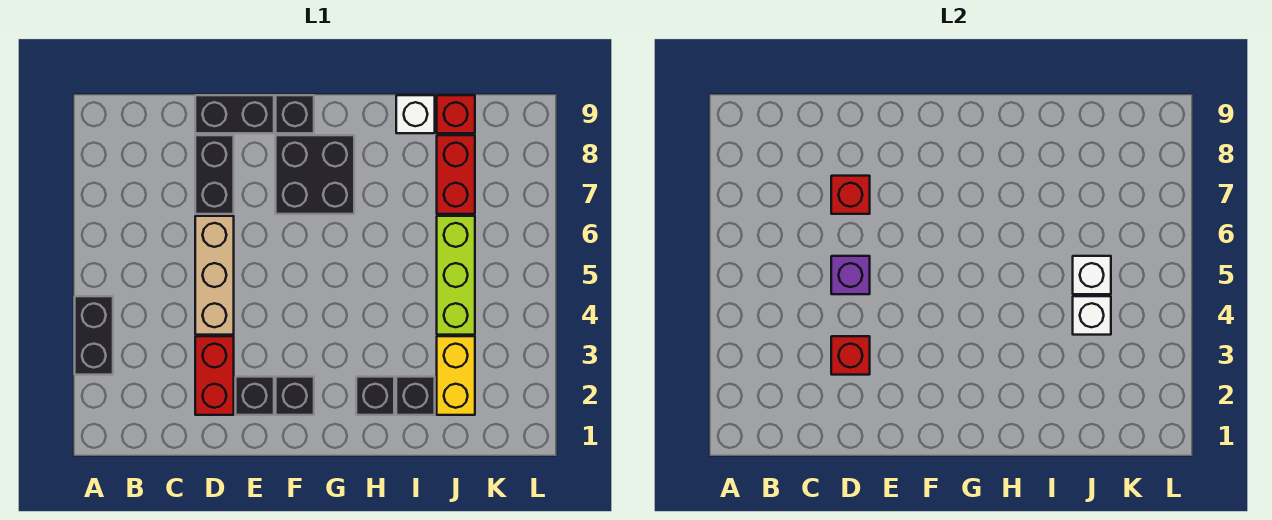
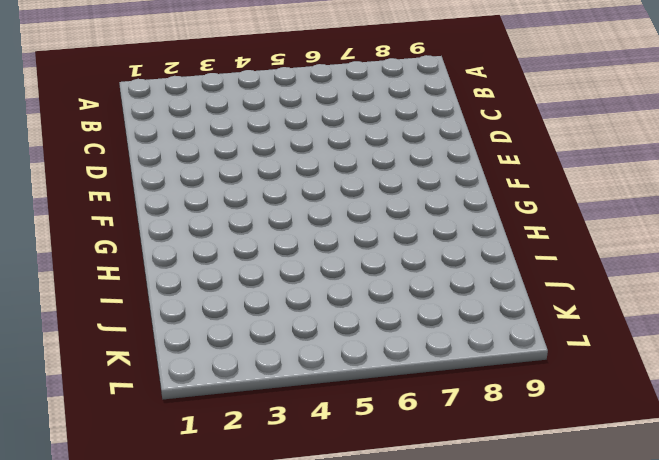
none -> black 1x2 brick [75,296,113,375]
none -> red 1x2 brick [195,336,234,415]
none -> tan 1x3 brick [195,216,234,335]

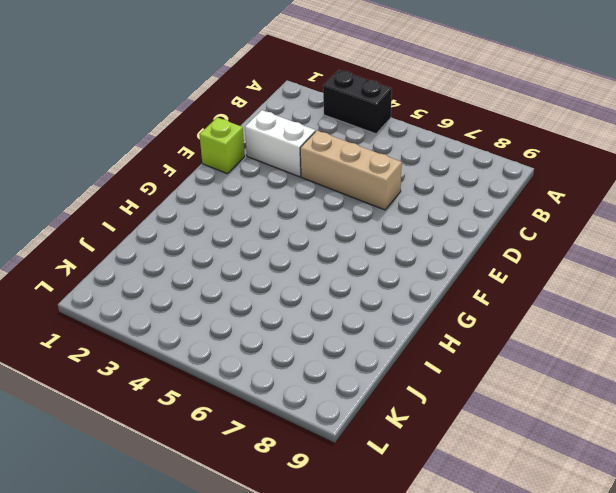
white 1x2 brick [245,110,315,177] -> red 1x2 brick [195,336,234,415]
lime 1x1 brick [199,117,245,174] -> none
none -> black 1x2 brick [195,135,234,214]
none -> black 1x2 brick [195,95,274,133]
none -> black 1x1 brick [236,377,274,415]

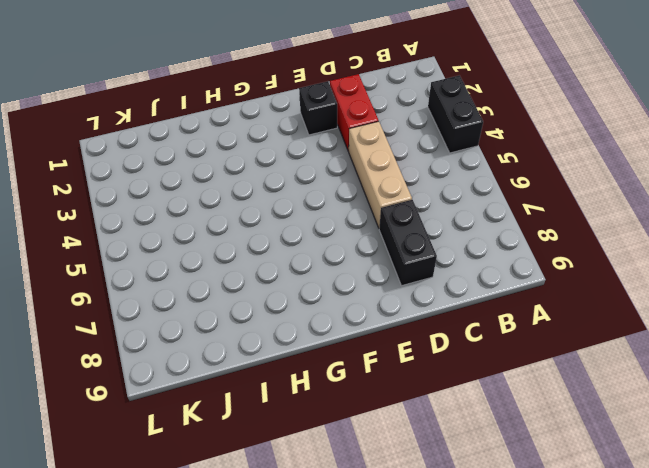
none -> black 1x2 brick [195,95,274,133]
none -> black 1x1 brick [276,377,314,415]
none -> black 2x2 brick [276,135,354,214]

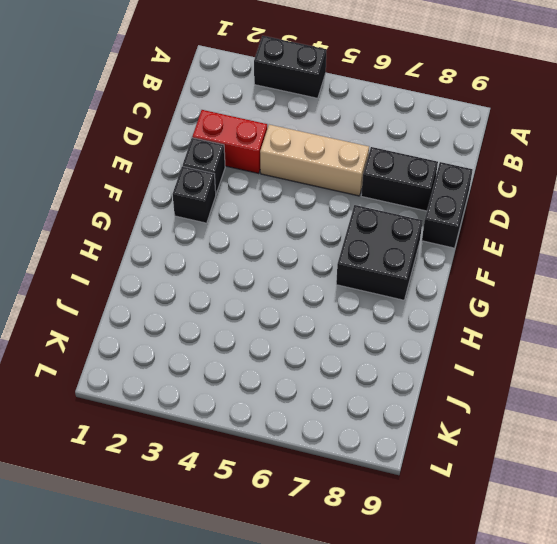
none -> black 1x1 brick [276,95,314,133]
none -> black 1x1 brick [356,377,394,415]
none -> black 1x1 brick [396,377,435,415]

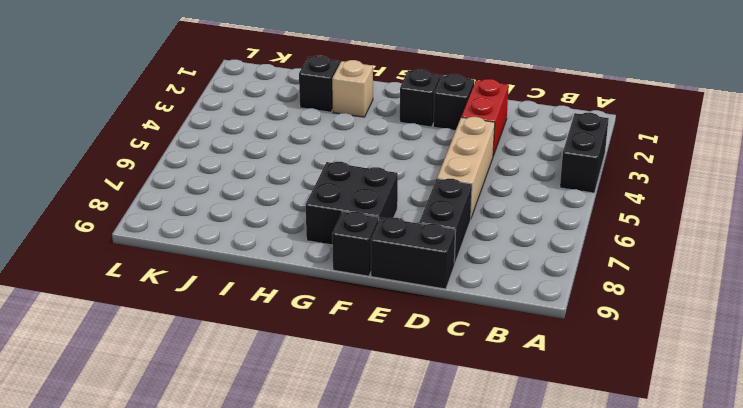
tan 1x1 brick [332,60,373,117] -> black 1x1 brick [356,377,394,415]
none -> white 1x1 brick [396,95,435,133]
none -> yellow 1x2 brick [437,336,475,415]
none -> lime 1x3 brick [437,216,475,335]

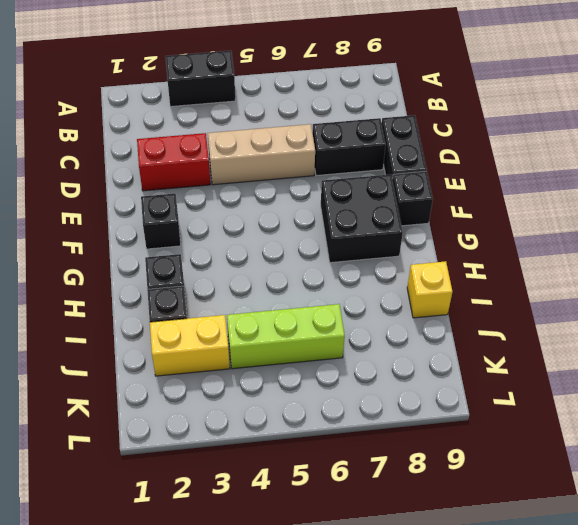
yellow 1x1 brick [407,261,452,318] -> white 1x1 brick [396,95,435,133]
none -> black 1x1 brick [236,377,274,415]
none -> red 1x2 brick [437,135,475,214]
none -> red 1x1 brick [437,95,475,133]

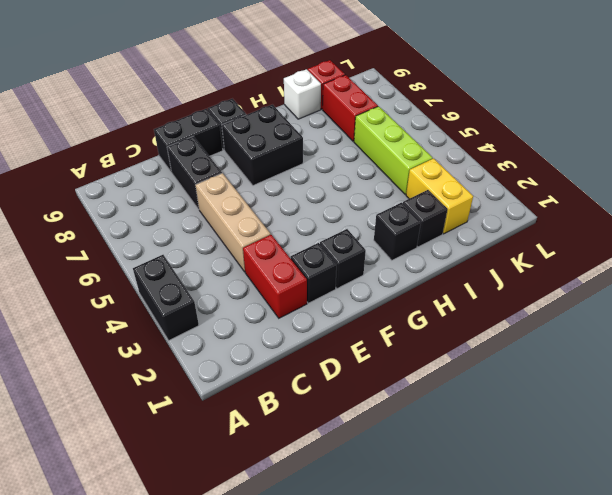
none -> red 1x1 brick [831,336,870,375]
none -> purple 1x1 brick [831,256,870,294]
none -> red 1x1 brick [831,176,870,214]

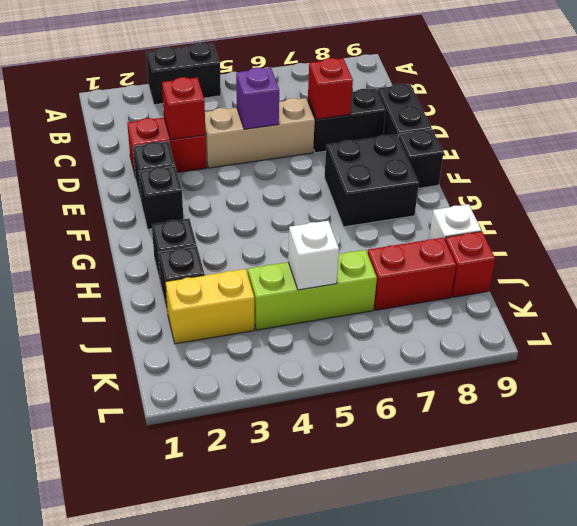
none -> white 1x1 brick [1073,296,1111,335]

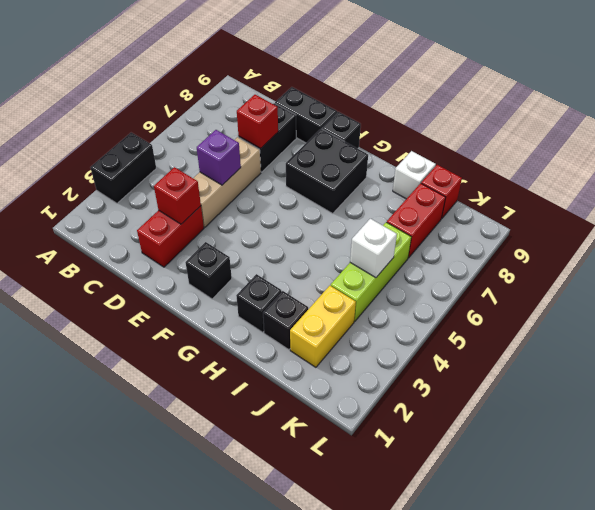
none -> black 1x1 brick [236,377,274,415]
none -> white 1x1 brick [1073,296,1111,335]

